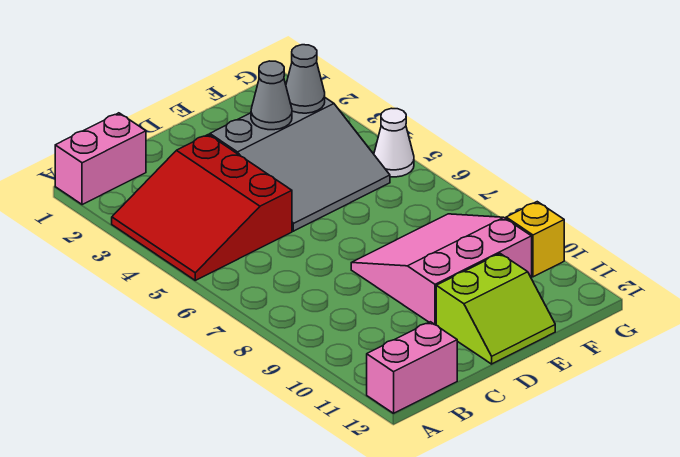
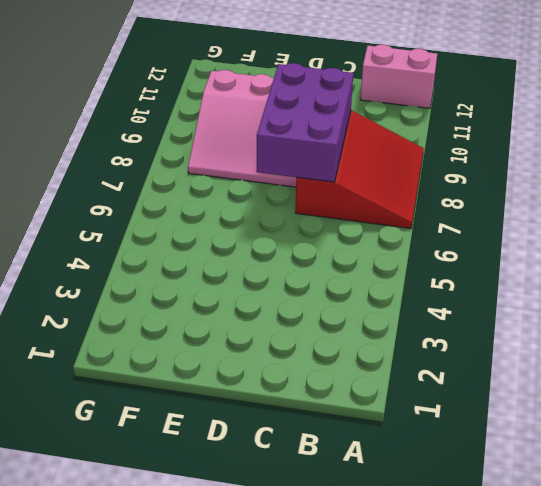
red 3x3 slope [295,110,424,228] -> red 3x3 slope moved to [112,134,292,280]
purple 2x3 brick [257,63,353,182] -> none
none -> pink 1x2 brick [55,113,146,205]
none -> grey 3x3 slope [210,98,390,231]

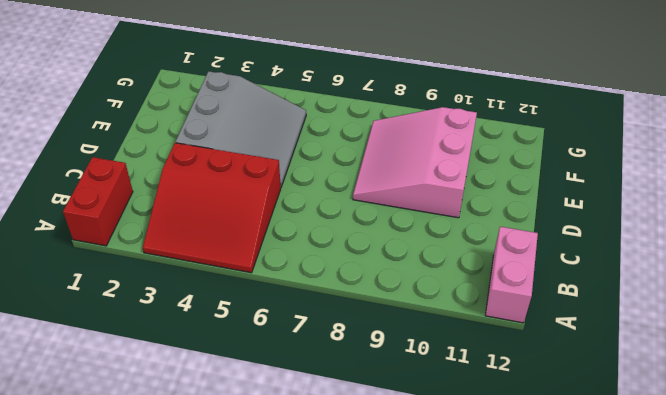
red 1x2 brick [63,157,133,246] -> pink 1x2 brick [55,113,146,205]
none -> lime 2x2 slope [436,254,555,364]
none -> white 1x1 cone [374,108,414,177]

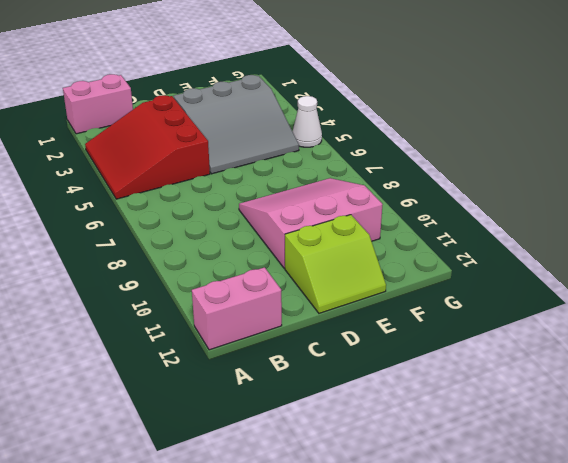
none -> yellow 1x1 brick [506,202,564,277]
none -> grey 1x1 cone [251,61,292,130]

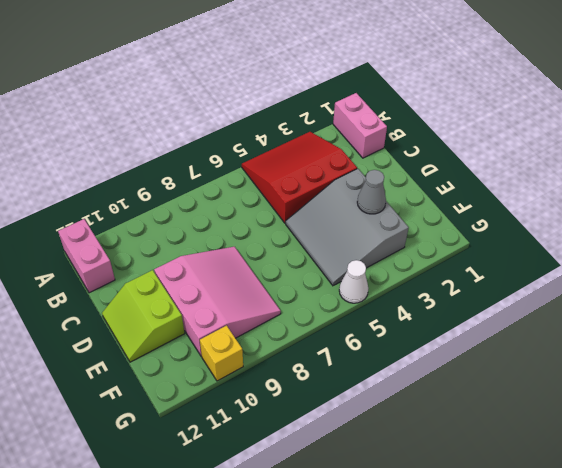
none -> grey 1x1 cone [286,45,325,113]

